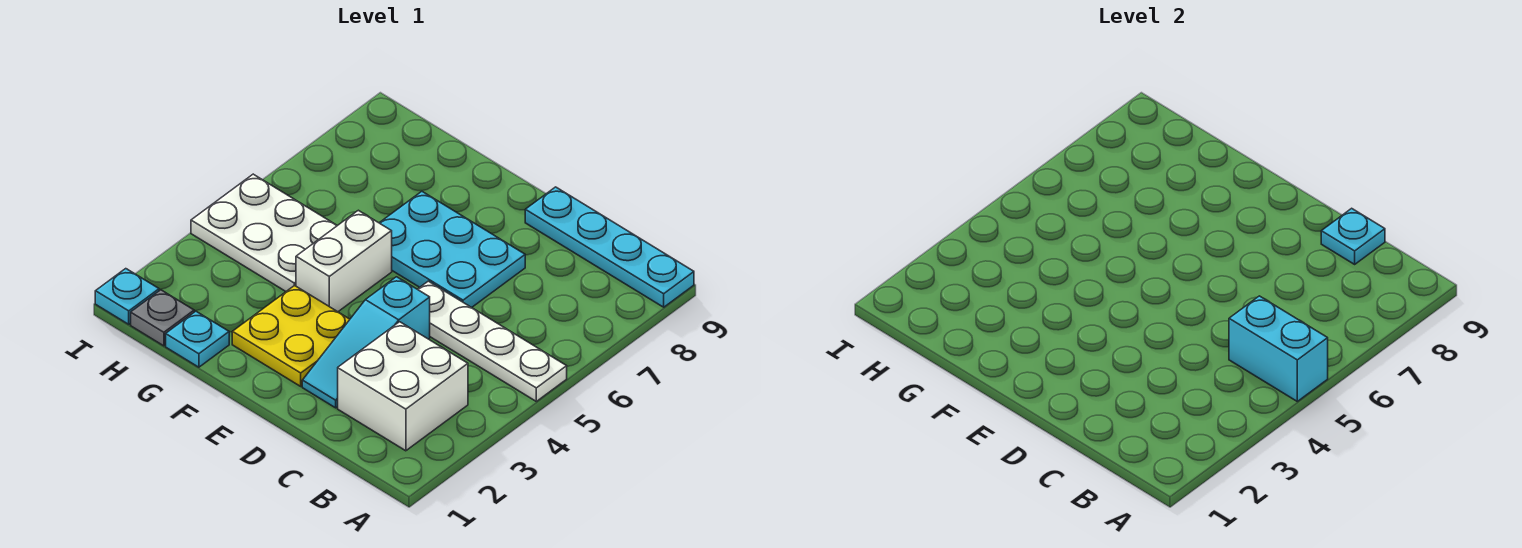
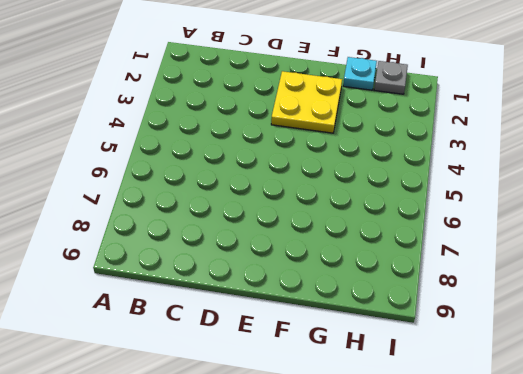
none -> white 1x4 plate [418,281,567,401]
none -> cyan 1x4 plate [525,187,694,307]
none -> white 2x2 brick [338,322,468,451]

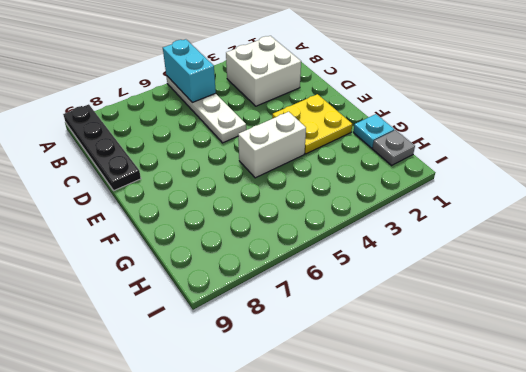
black 1x4 plate [63,104,141,191] -> cyan 1x4 plate [525,187,694,307]
none -> cyan 1x3 slope [302,277,430,408]
none -> cyan 2x3 plate [380,191,525,308]
none -> white 2x3 plate [191,174,337,291]

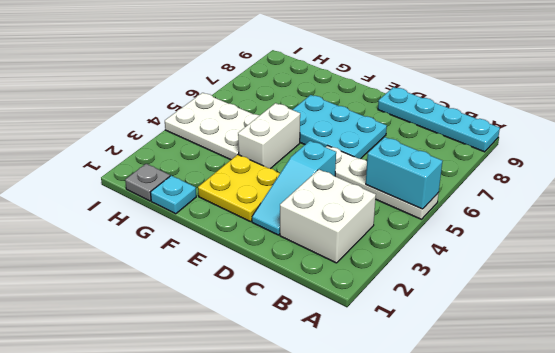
none -> cyan 1x1 plate [95,269,159,324]
none -> cyan 1x1 plate [1321,208,1385,264]

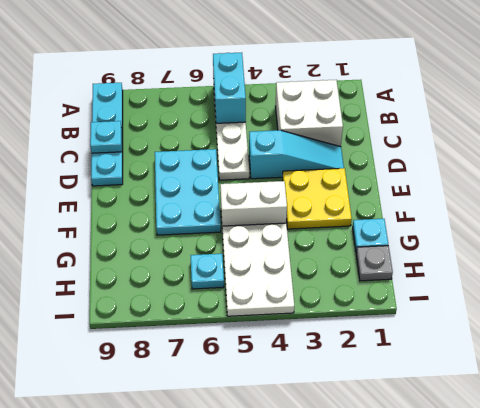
cyan 1x1 plate [191,254,224,289] -> cyan 1x1 plate moved to [95,269,159,324]

